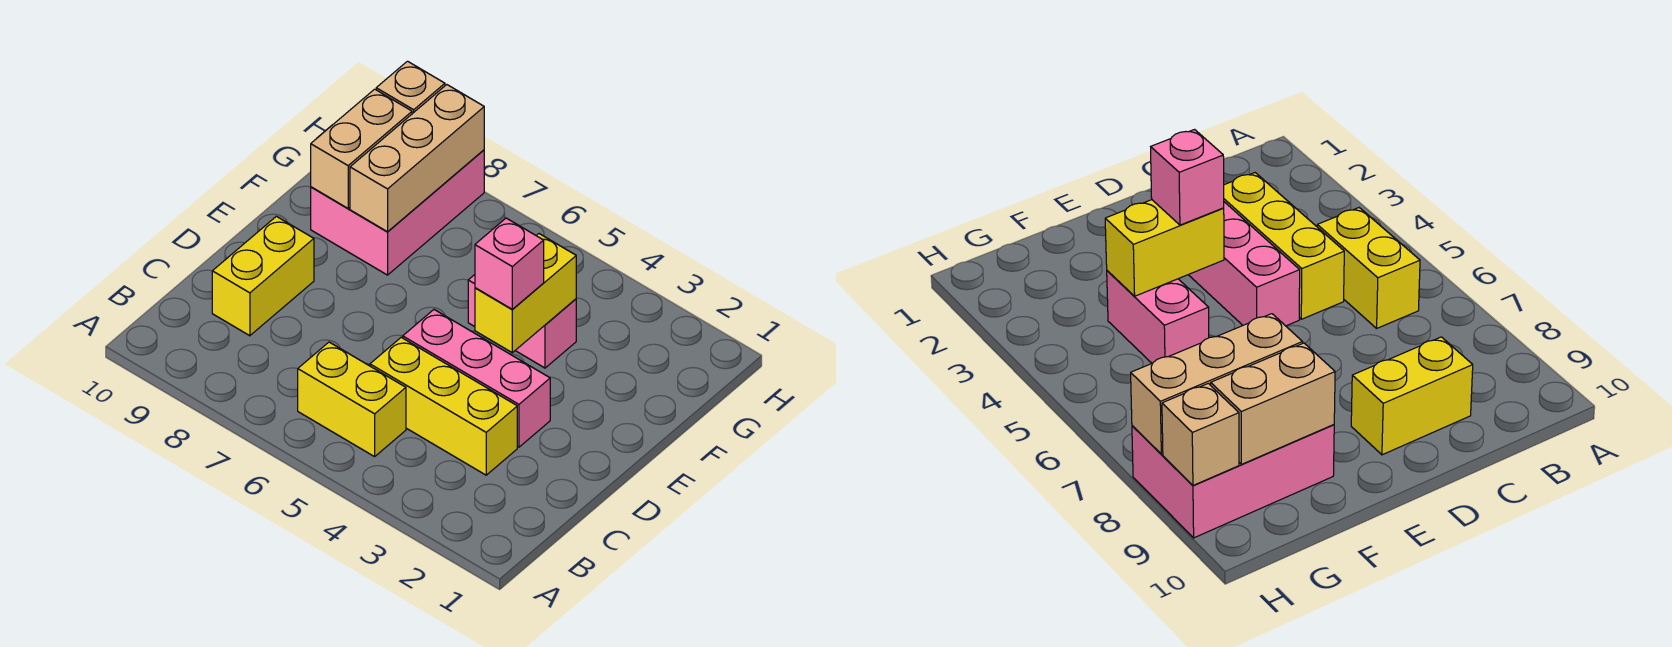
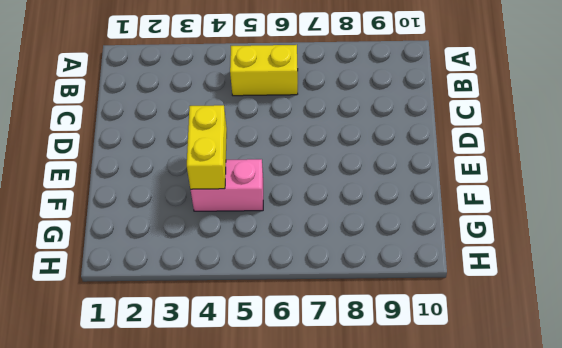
none -> yellow 1x3 brick [370,337,517,475]
none -> yellow 1x2 brick [212,216,314,336]

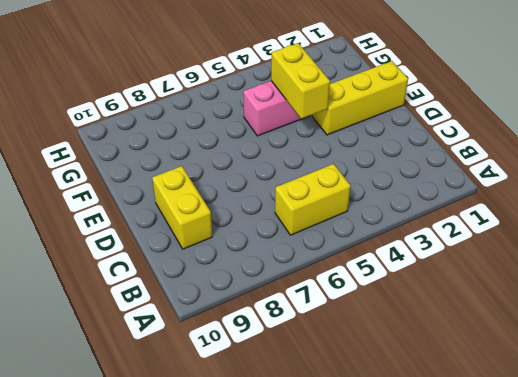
yellow 1x3 brick [312,61,408,135] -> yellow 1x3 brick moved to [370,337,517,475]
none -> pink 1x3 brick [403,310,550,447]
none -> pink 2x3 brick [311,150,484,275]

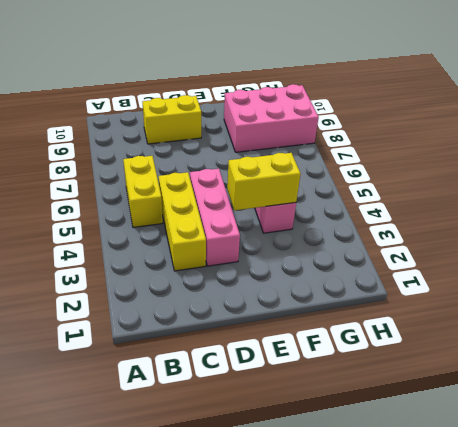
none -> tan 1x3 brick [350,85,484,232]
none -> tan 1x2 brick [311,89,412,208]

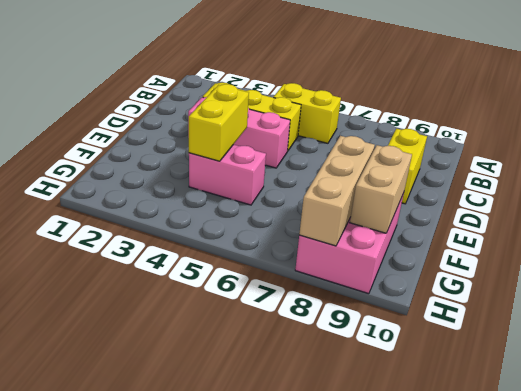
none -> tan 1x1 brick [376,61,445,114]
none -> pink 1x1 brick [475,218,544,309]

